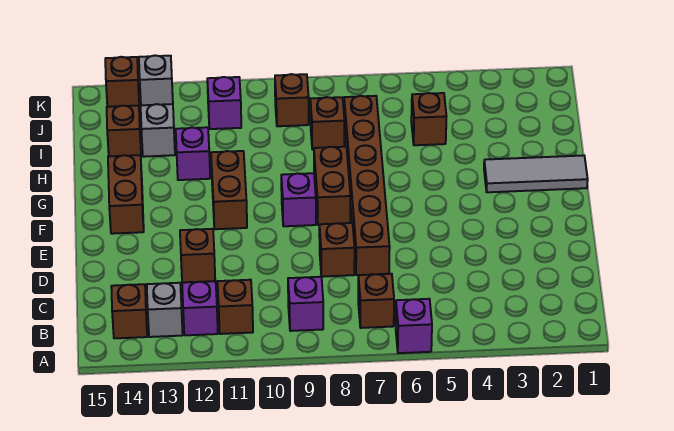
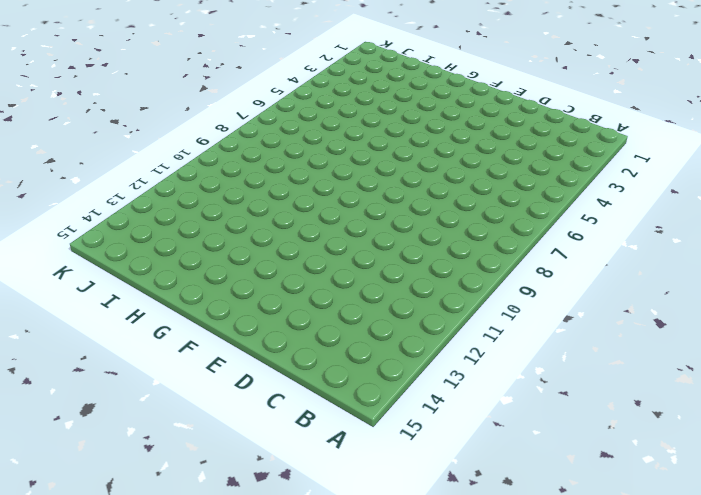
none -> purple 1x1 brick [396,299,432,353]
none -> brown 1x1 brick [358,274,394,328]
none -> purple 1x1 brick [288,277,323,331]

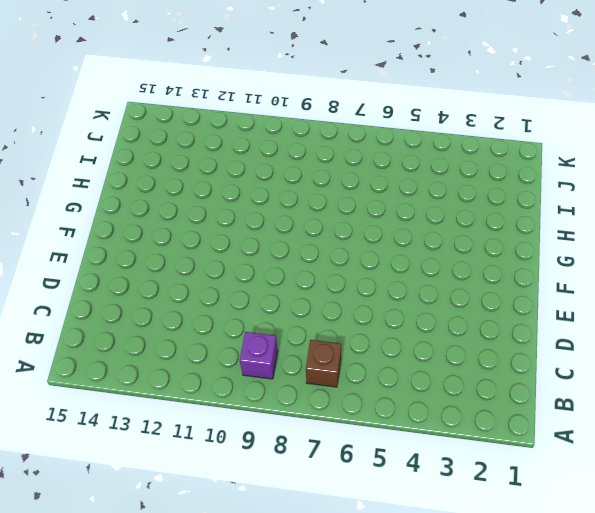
none -> purple 1x1 brick [396,299,432,353]
none -> brown 1x1 brick [217,280,253,334]
none -> purple 1x1 brick [182,281,218,335]

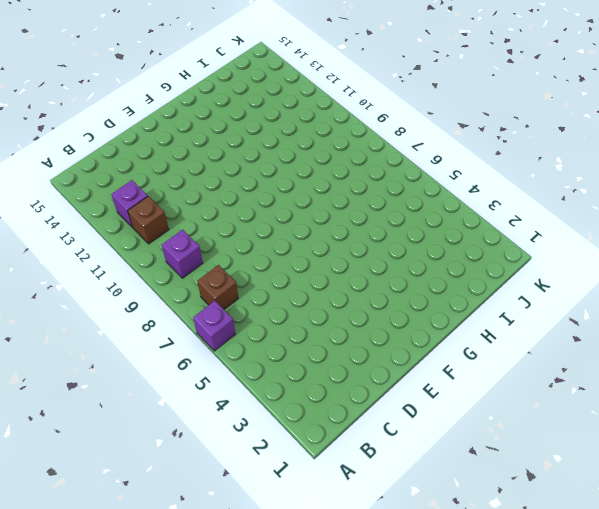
none -> grey 1x1 brick [147,283,183,337]
none -> brown 1x1 brick [111,284,147,338]
none -> brown 1x6 brick [344,96,390,275]

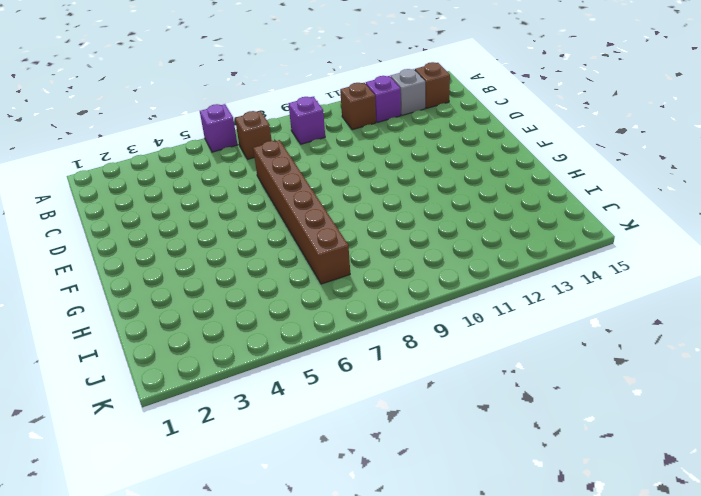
none -> brown 1x1 brick [319,223,355,277]
none -> brown 1x1 brick [180,229,215,283]
none -> brown 1x2 brick [314,147,350,225]

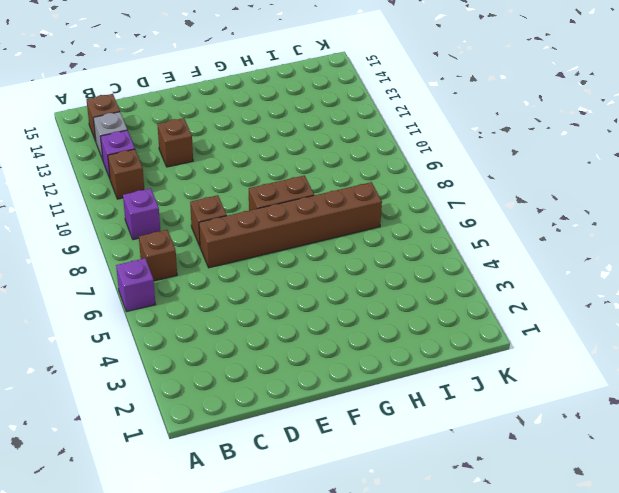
none -> purple 1x1 brick [281,173,316,226]
none -> brown 1x2 brick [211,151,247,229]
none -> brown 1x2 brick [108,155,144,234]

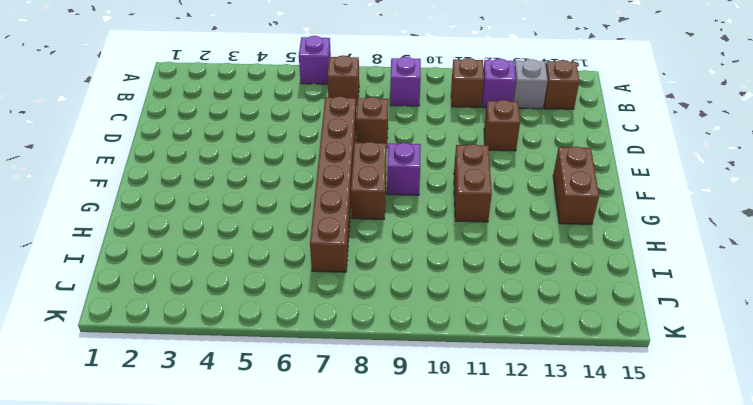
none -> grey 1x3 tile [484,155,588,192]
none -> purple 1x1 brick [176,127,210,180]
none -> brown 1x1 brick [411,93,446,145]

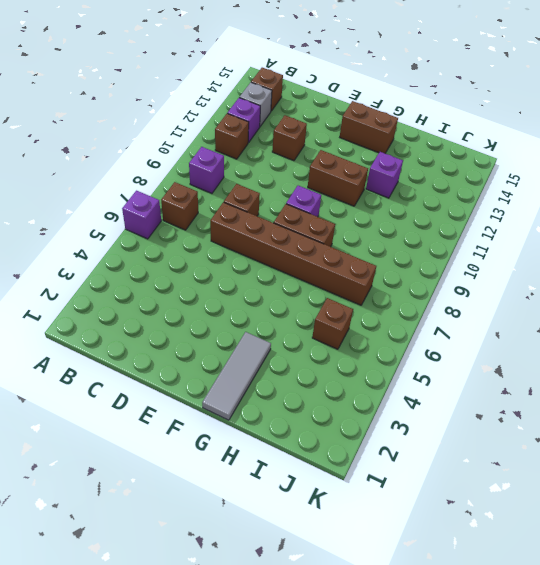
none -> brown 1x1 brick [310,97,344,150]
none -> grey 1x1 brick [141,104,175,157]
none -> brown 1x1 brick [107,106,141,156]

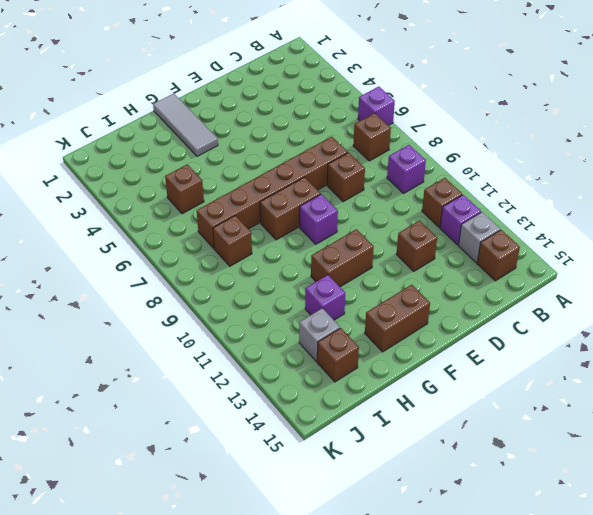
none -> brown 1x1 brick [275,74,309,126]
none -> purple 1x1 brick [207,77,241,129]
none -> grey 1x1 brick [139,56,173,105]

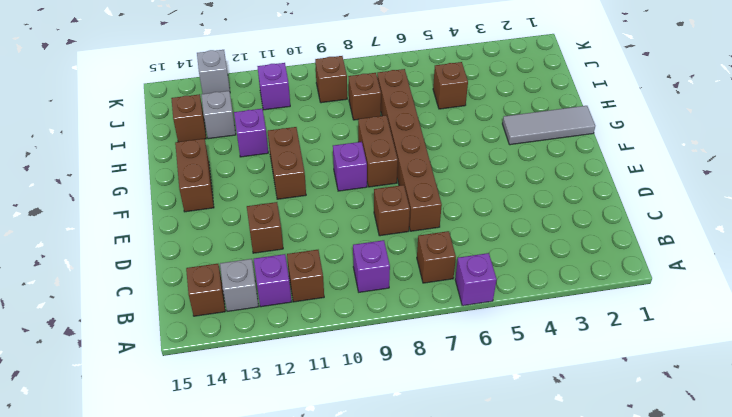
none -> brown 1x1 brick [105,57,139,107]

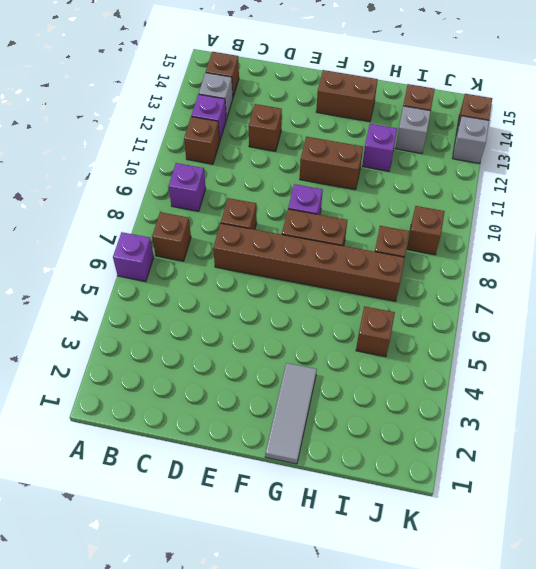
none -> purple 1x1 brick [207,77,241,129]

